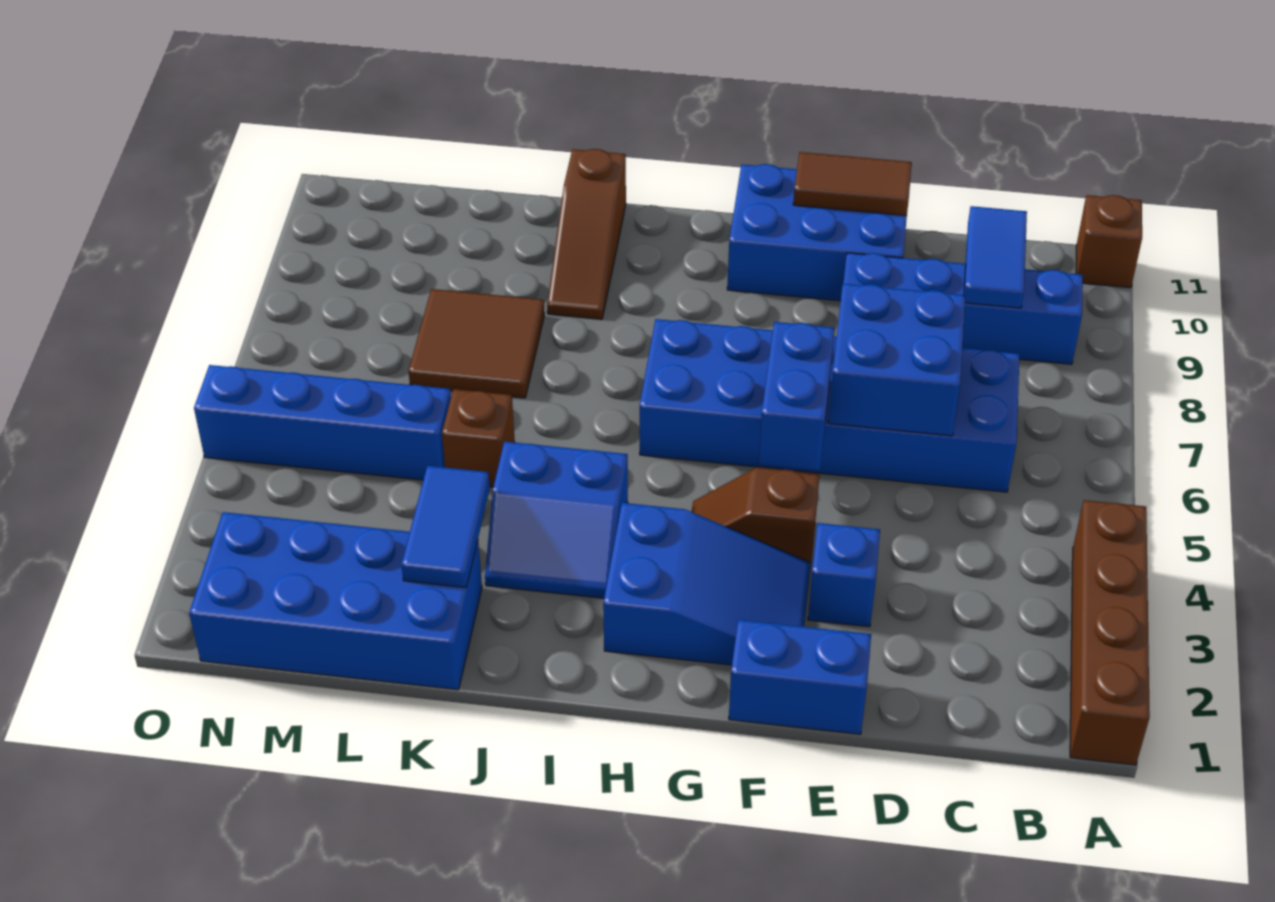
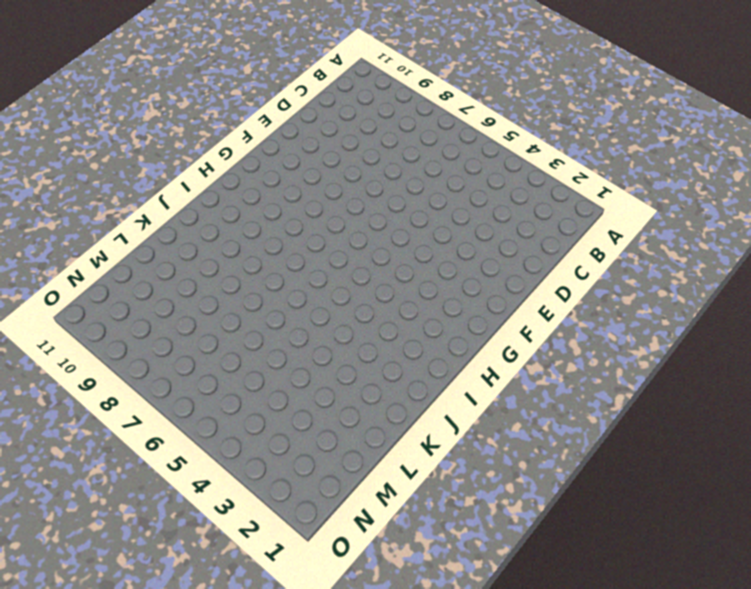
none -> brown 1x4 brick [1070,500,1150,765]
none -> brown 1x1 brick [1076,195,1142,288]
none -> blue 1x4 brick [843,253,1083,364]

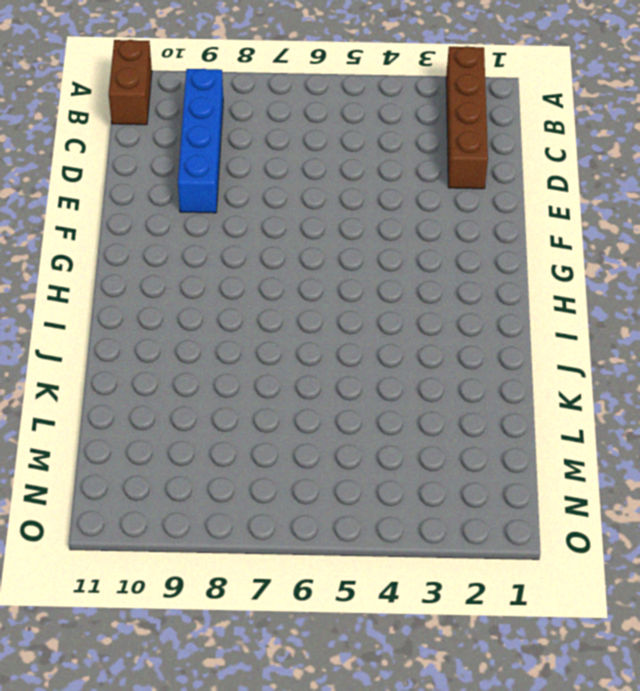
brown 1x4 brick [446,46,488,189] -> brown 1x4 brick turned to [1070,500,1150,765]
brown 1x2 brick [109,40,152,125] -> brown 1x1 brick [1076,195,1142,288]
none -> blue 2x6 brick [640,319,1020,492]
none -> blue 1x2 brick [729,620,871,734]
none -> blue 1x1 brick [808,523,880,627]

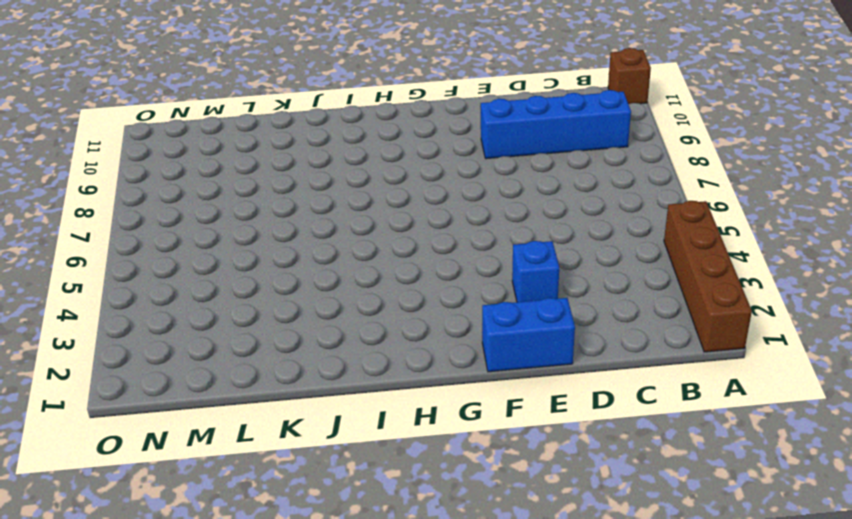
none -> blue 2x6 brick [640,319,1020,492]
none -> blue 2x3 brick [727,164,907,301]
none -> blue 2x3 slope [603,503,811,665]

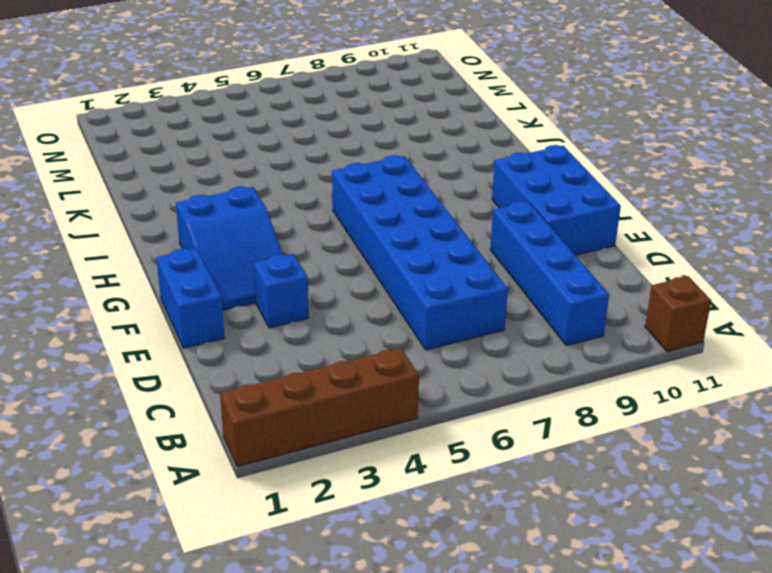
none -> brown 1x2 slope [692,467,820,563]
none -> blue 2x2 slope [485,442,628,598]
none -> brown 1x3 slope [547,149,626,319]

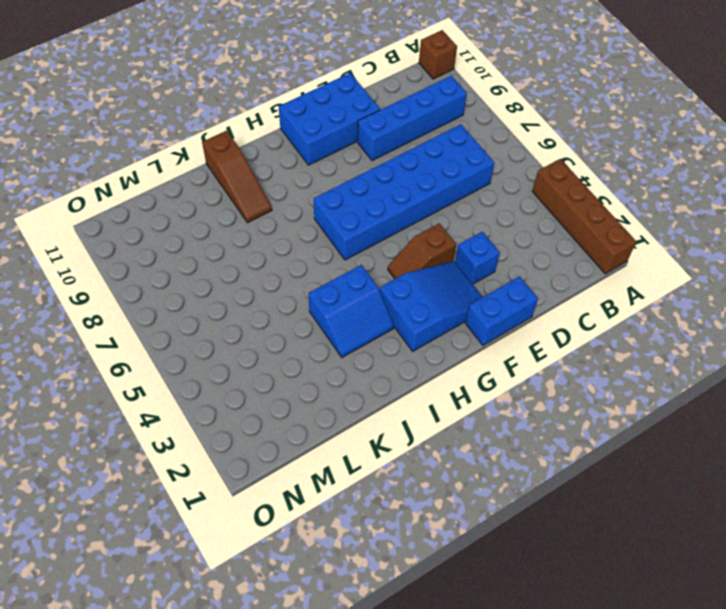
none -> blue 2x4 brick [189,512,482,690]
none -> brown 1x1 brick [442,389,515,487]
none -> brown 2x2 tile [409,289,544,398]

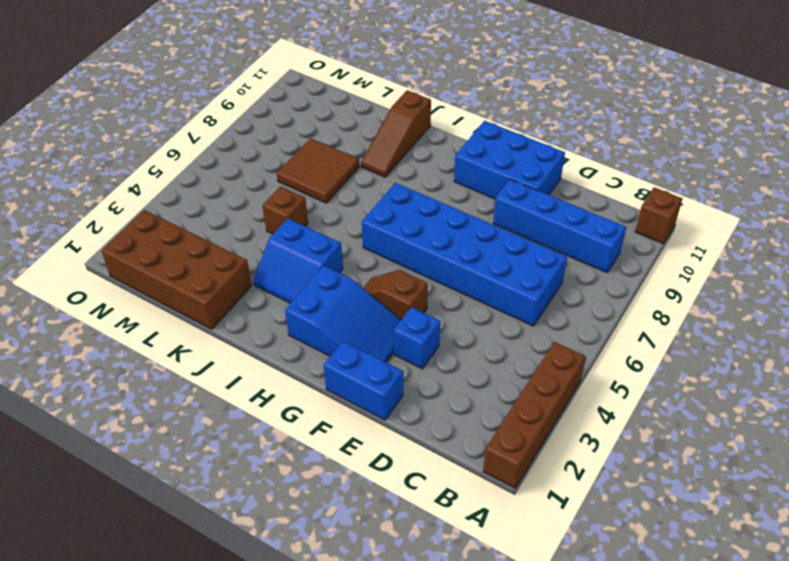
brown 2x4 brick [102,210,252,329] -> blue 2x4 brick [189,512,482,690]
none -> blue 1x4 brick [194,365,451,480]
none -> blue 1x2 tile [964,206,1027,308]
none -> blue 2x2 brick [828,284,966,436]

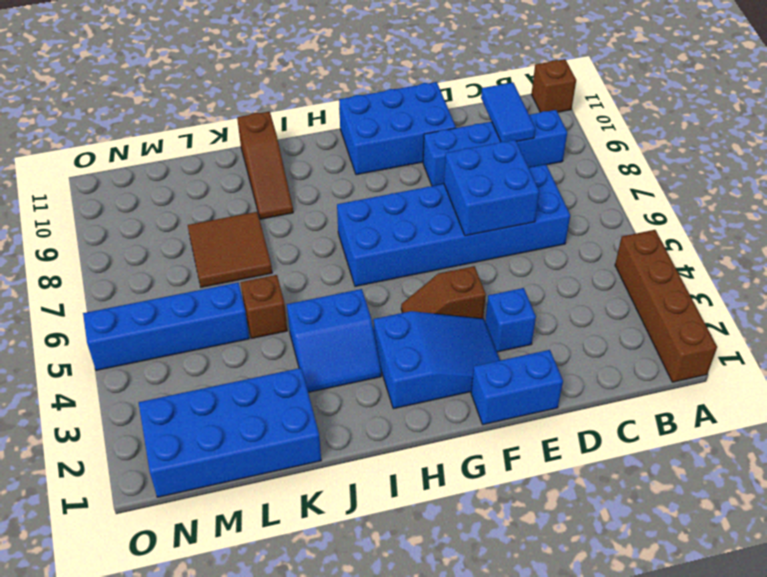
none -> brown 1x2 tile [793,152,912,216]
none -> blue 1x2 brick [759,322,835,471]
none -> blue 1x2 tile [401,466,490,588]

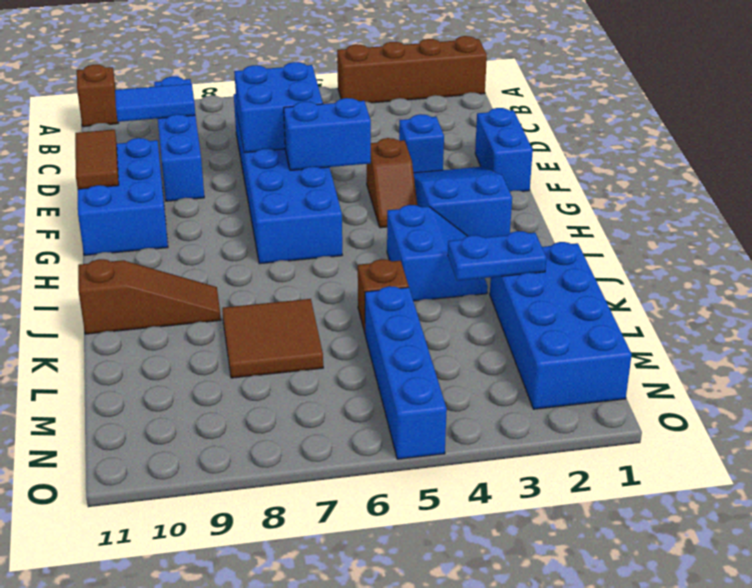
blue 1x2 plate [448,231,546,281] -> blue 1x2 tile [401,466,490,588]

